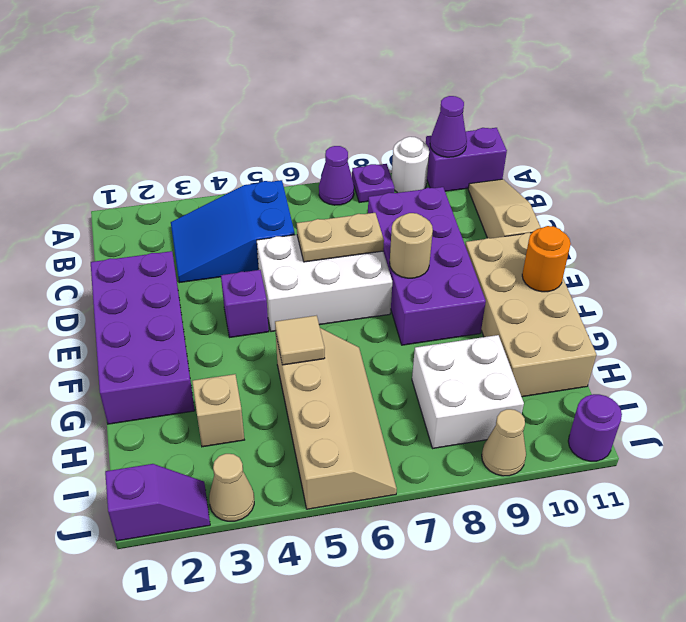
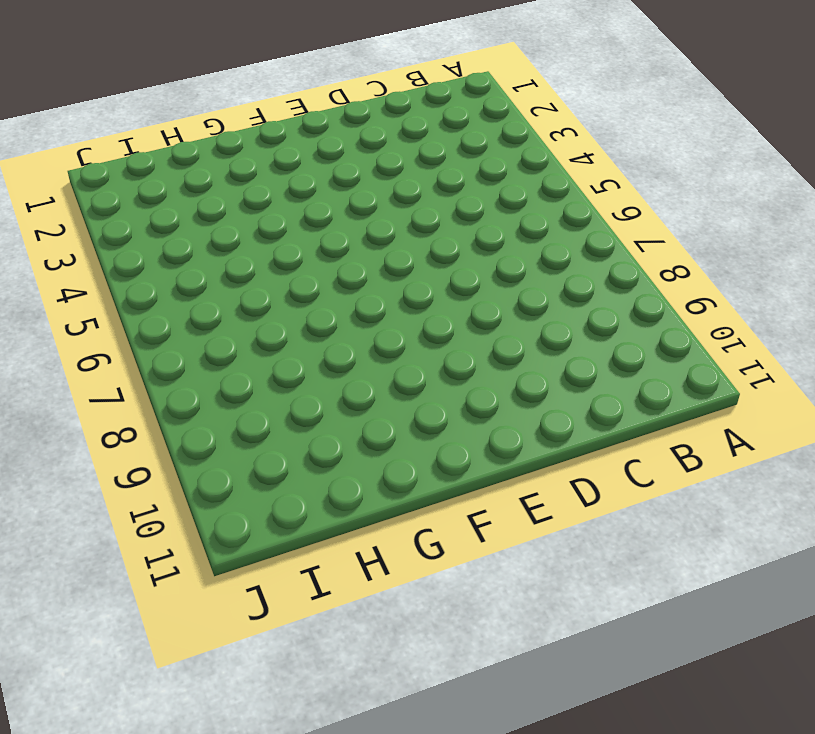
none -> purple 1x1 cone [319,146,354,205]
none -> purple 1x1 plate [352,164,395,203]
none -> white 1x1 round brick [392,137,429,193]

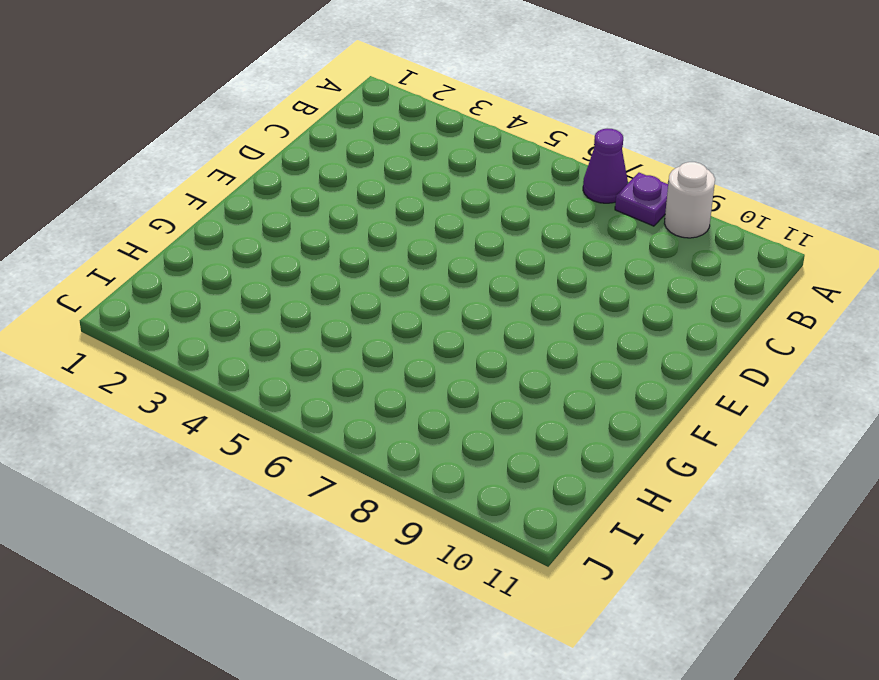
none -> purple 1x2 brick [426,128,507,191]
none -> blue 2x3 slope [171,180,295,283]
none -> tan 1x3 slope [468,179,541,238]

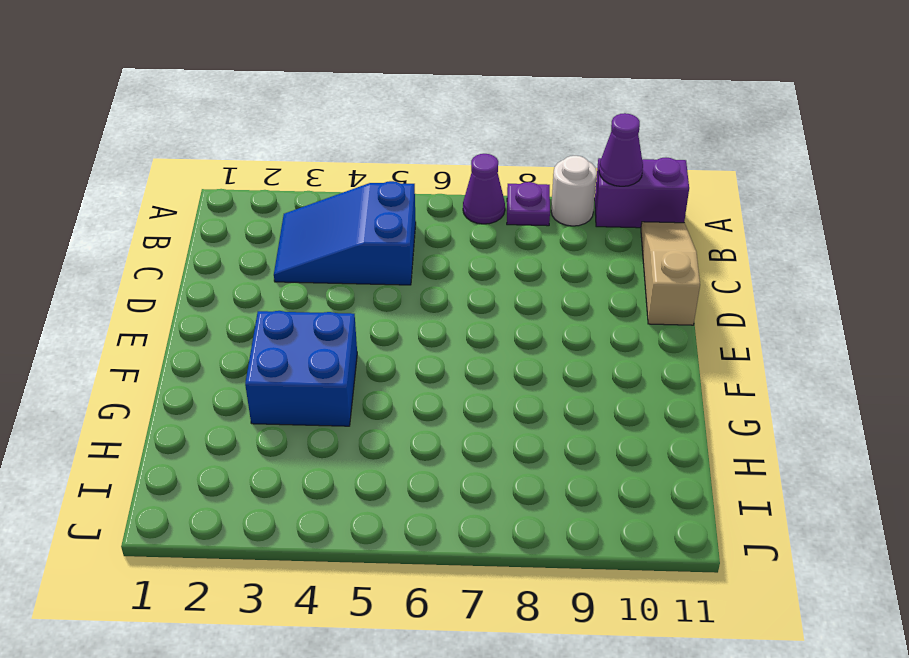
blue 2x2 brick [245,311,357,426] -> none
none -> purple 2x4 brick [368,187,486,345]
none -> purple 2x4 brick [91,251,195,424]
none -> white 2x3 brick [257,235,392,332]

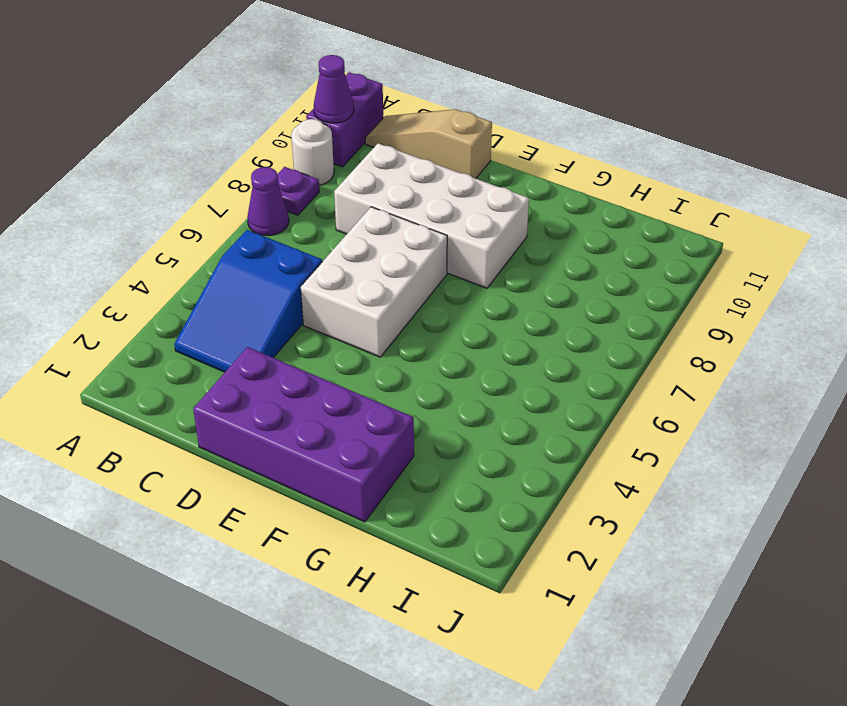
white 2x4 brick [334,143,529,288] -> purple 2x4 brick [368,187,486,345]
none -> purple 1x1 brick [221,270,269,337]
none -> tan 2x4 brick [465,233,596,397]
none -> tan 2x4 slope [276,328,397,509]

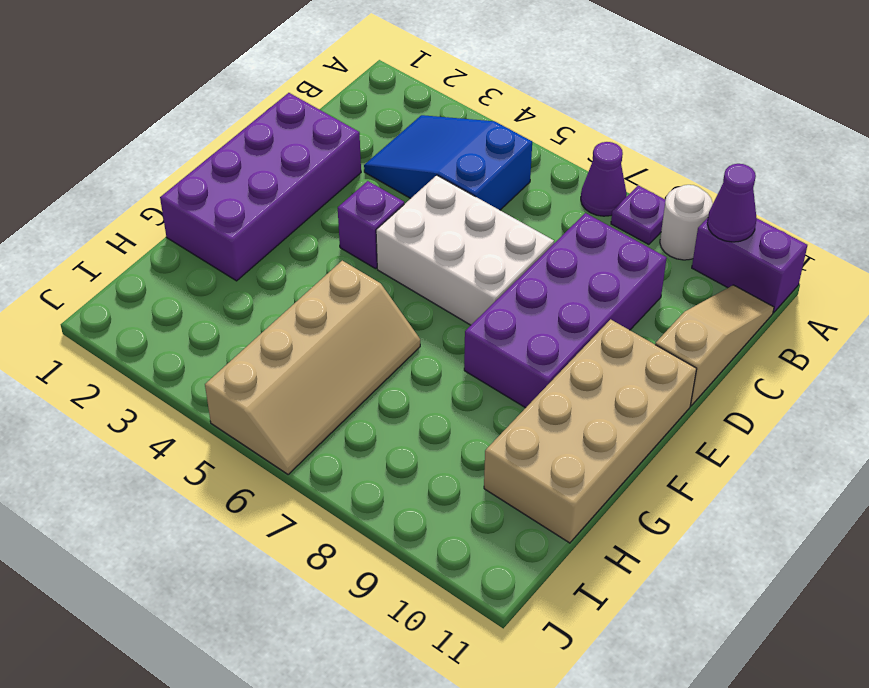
none -> tan 1x1 brick [192,374,244,447]
none -> white 2x2 brick [412,335,524,448]
none -> purple 1x2 slope [105,464,210,541]

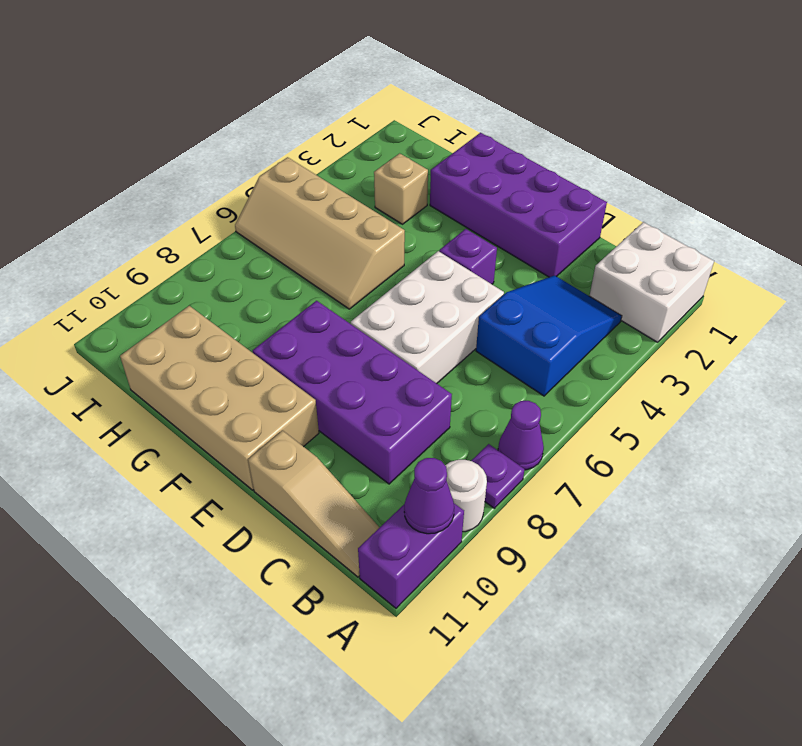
white 2x2 brick [590,222,714,342] -> white 2x2 brick moved to [412,335,524,448]
none -> purple 1x2 slope [105,464,210,541]
none -> tan 1x1 cone [209,454,254,521]
none -> tan 1x1 cone [482,409,526,476]

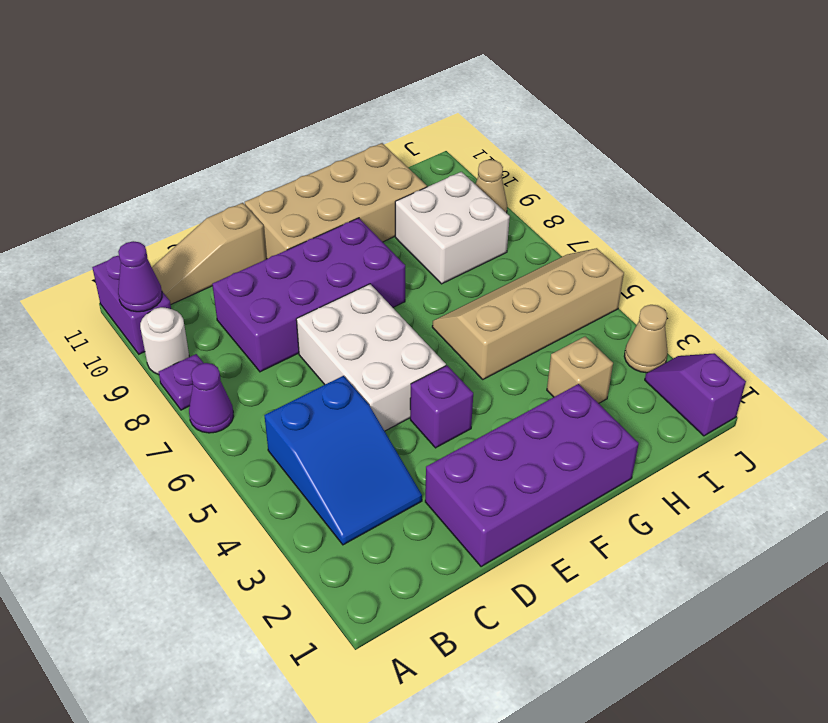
none -> purple 1x1 round brick [568,394,622,461]
none -> tan 1x2 plate [297,213,384,262]
none -> tan 1x1 round brick [390,213,433,278]

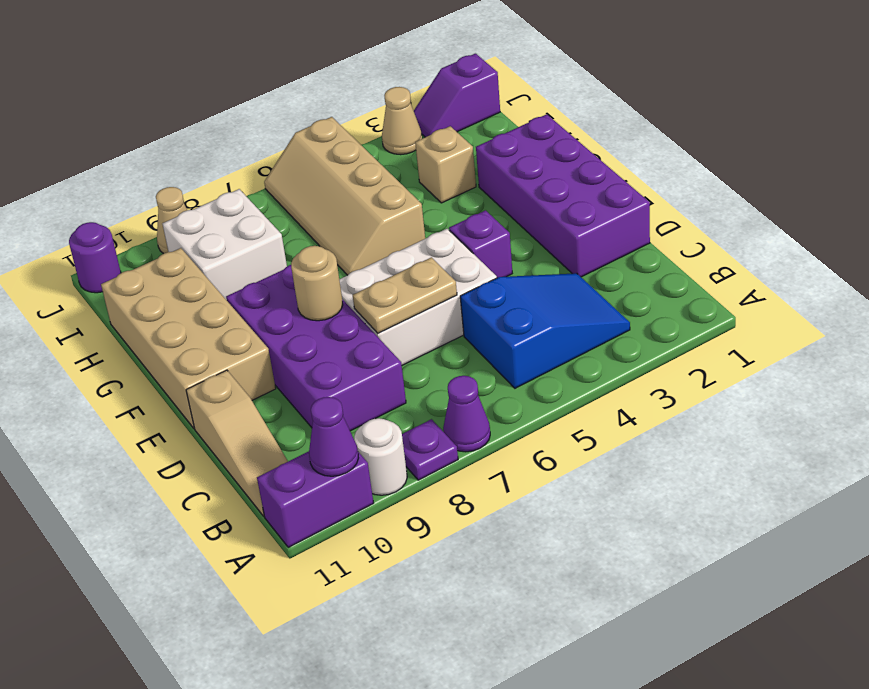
none -> orange 1x1 round brick [522,226,571,292]
none -> tan 1x1 tile [275,315,325,365]

